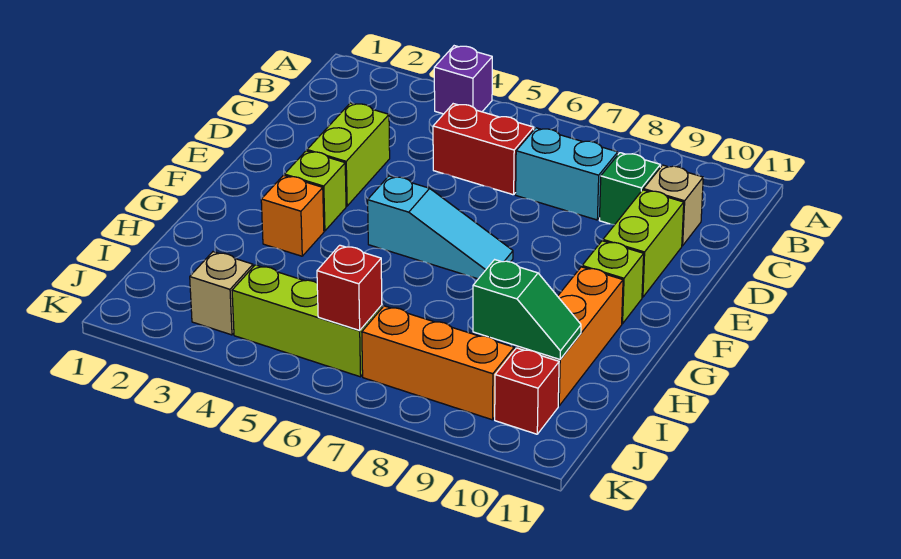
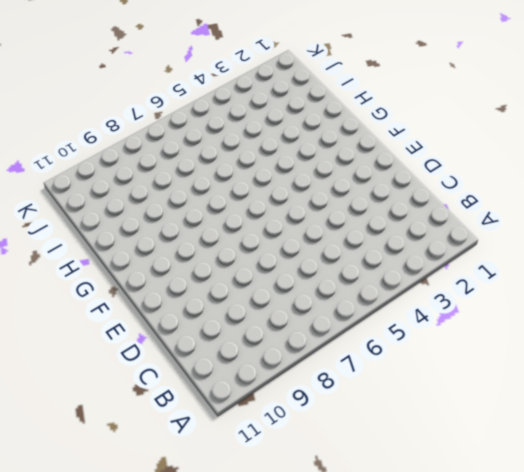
none -> purple 1x1 brick [434,46,492,114]
none -> red 1x2 brick [433,104,534,195]
none -> cyan 1x2 brick [516,128,618,220]

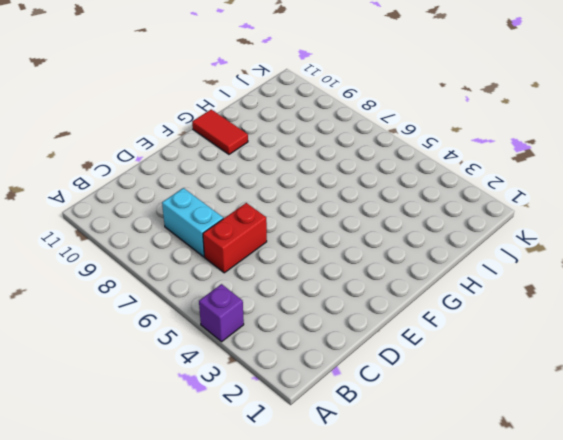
red 1x2 brick [203,203,267,273] -> red 1x2 brick turned to [433,104,534,195]
red 1x2 tile [192,110,248,154] -> orange 1x3 brick [517,267,623,406]
none -> green 1x1 brick [599,153,660,225]
none -> tan 1x1 brick [644,165,703,246]
none -> lime 1x2 brick [307,103,390,206]

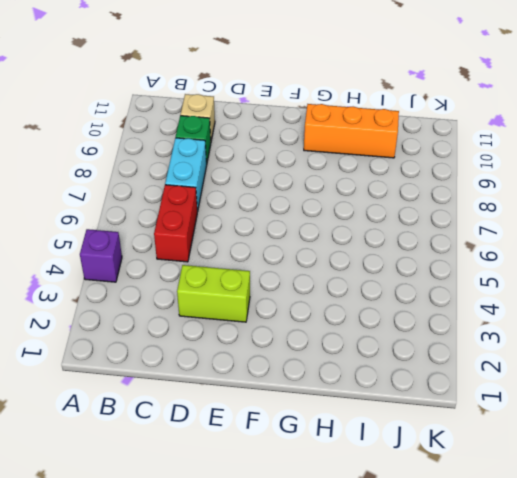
none -> lime 1x2 brick [603,190,684,297]
none -> lime 1x1 brick [284,151,346,231]
none -> cyan 1x3 slope [368,176,513,279]

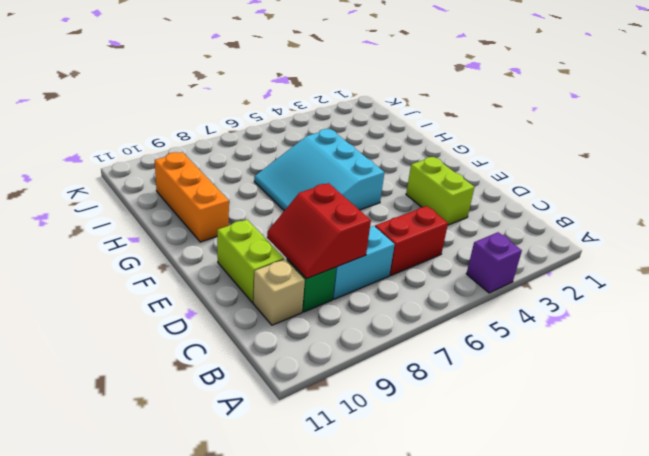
red 2x2 slope [267,183,371,279] -> none
cyan 3x3 slope [254,129,385,211] -> cyan 1x3 slope [368,176,513,279]
none -> lime 1x1 brick [284,151,346,231]
none -> lime 1x1 brick [582,241,644,324]
none -> orange 1x1 brick [261,175,324,256]

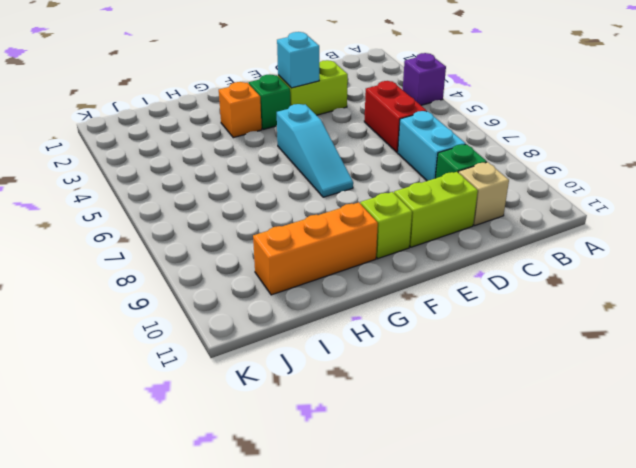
cyan 1x1 brick [277,32,319,88] -> none
green 1x1 brick [249,74,290,130] -> lime 1x1 brick [284,151,346,231]
none -> tan 1x1 brick [190,252,253,335]
none -> lime 1x3 brick [232,265,382,377]
none -> orange 1x3 brick [362,306,514,420]

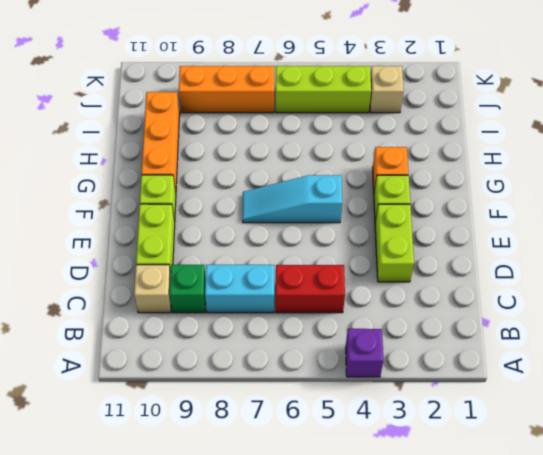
none -> red 1x1 brick [495,348,559,434]
none -> green 1x2 slope [473,260,581,359]
none -> red 1x1 brick [317,245,382,330]

